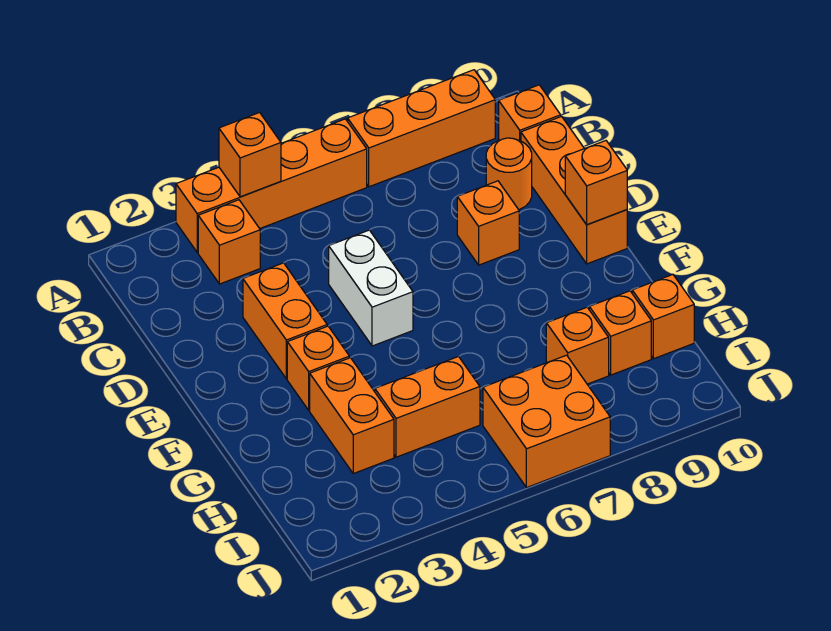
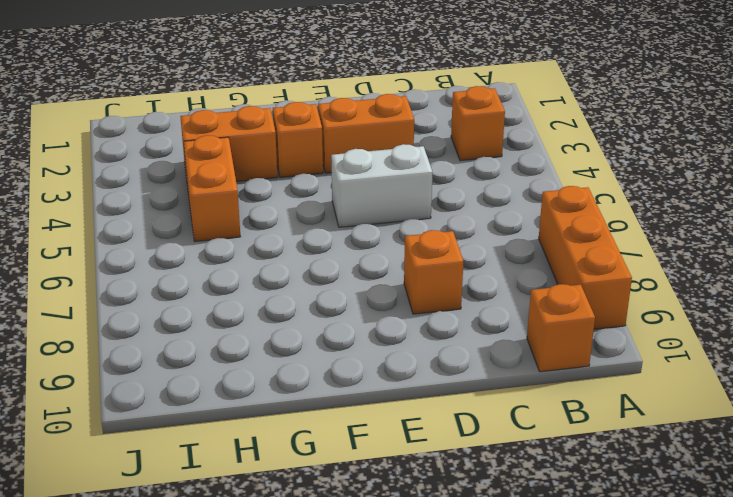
none -> orange 1x4 brick [176,119,367,252]
none -> orange 1x1 round brick [486,138,532,210]
none -> orange 1x3 brick [521,117,627,264]

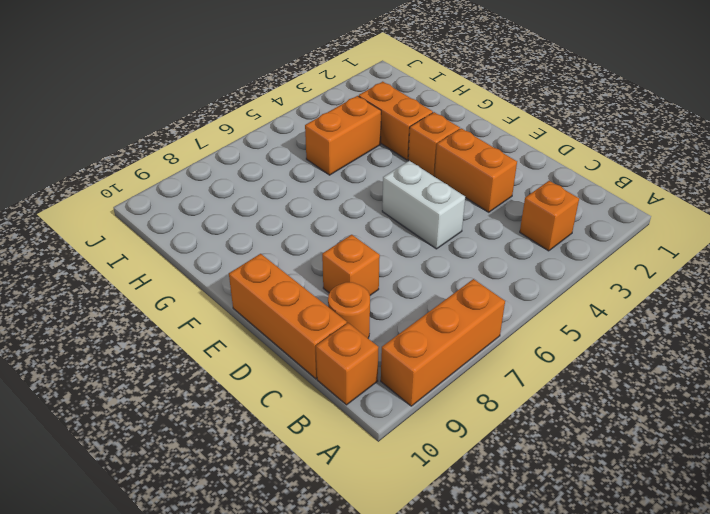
none -> orange 1x4 brick [176,119,367,252]
none -> orange 1x1 brick [546,307,609,384]
none -> orange 1x1 brick [589,291,651,375]

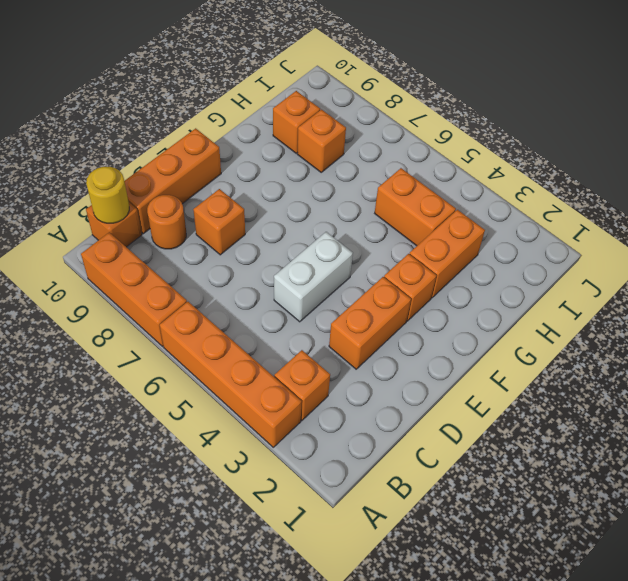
yellow 1x1 round brick [86,167,129,223] -> none
none -> orange 1x1 brick [632,275,694,359]
none -> orange 2x2 brick [483,355,610,488]
none -> orange 1x1 brick [219,113,281,197]

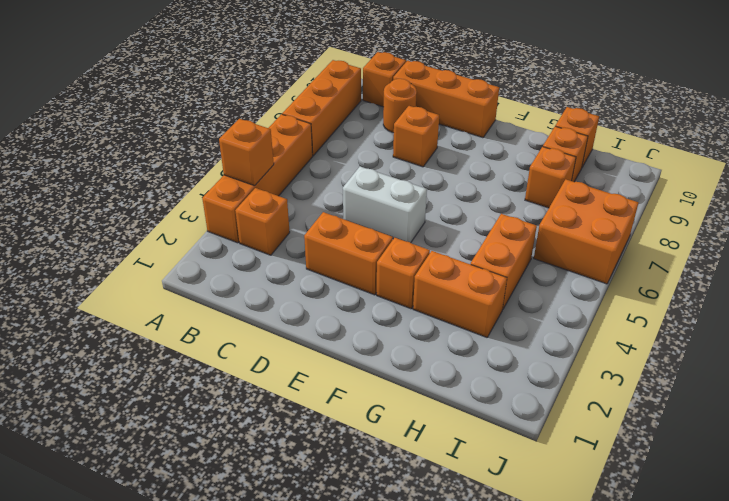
none -> orange 1x1 brick [565,141,627,225]

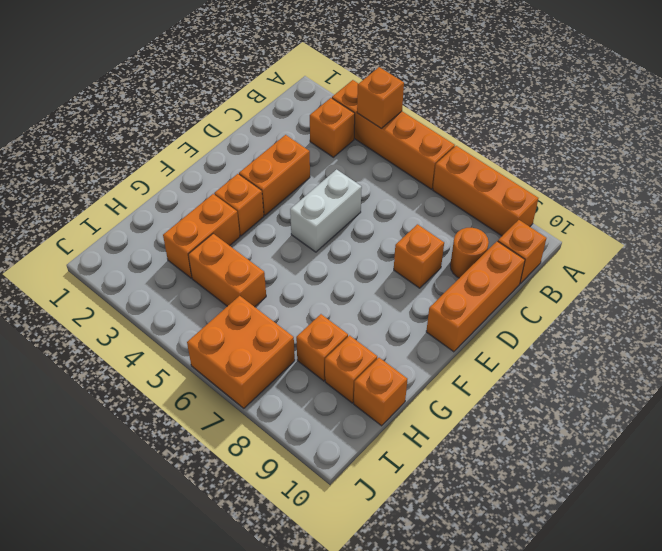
none -> orange 1x1 brick [565,141,627,225]

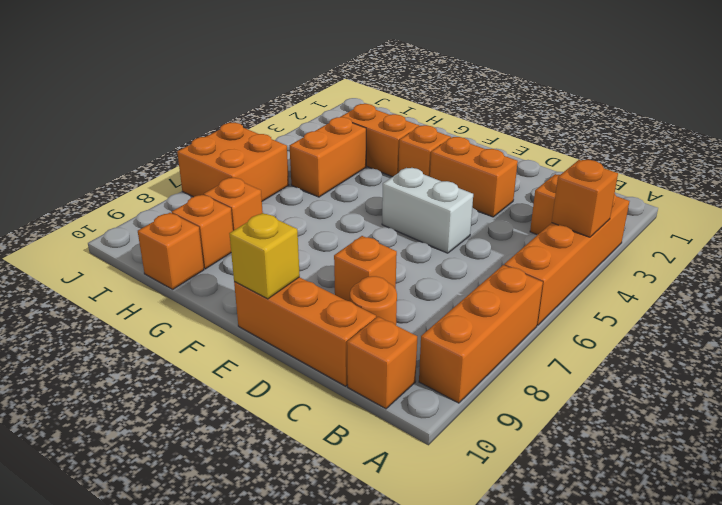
yellow 1x1 brick [229,213,300,299] -> orange 1x1 brick [565,141,627,225]

